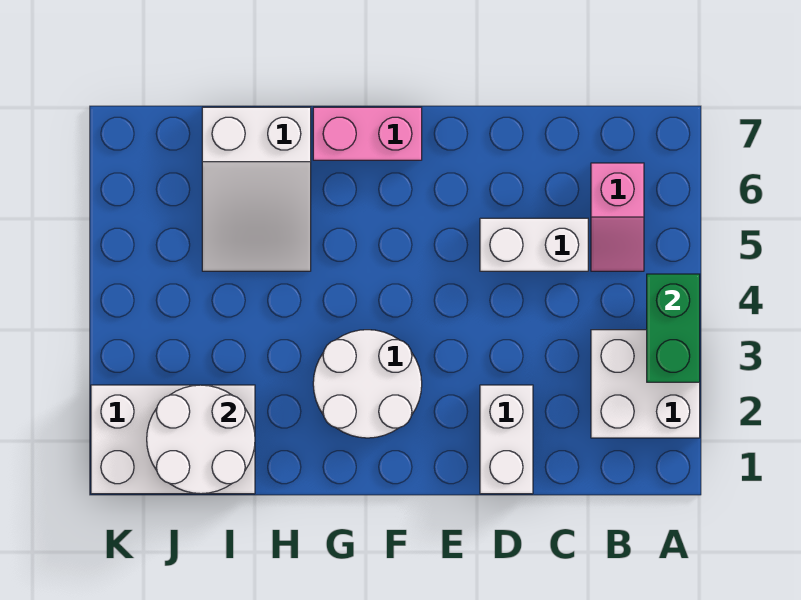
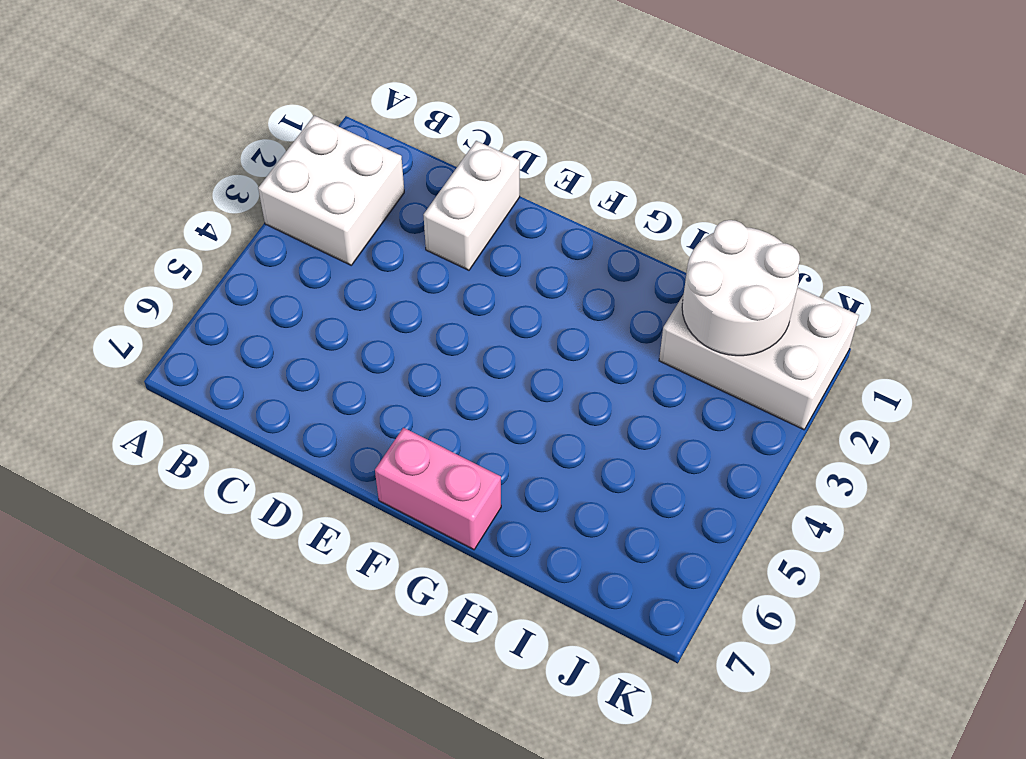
none -> pink 1x2 slope [591,163,644,271]
none -> white 1x2 brick [480,218,588,271]

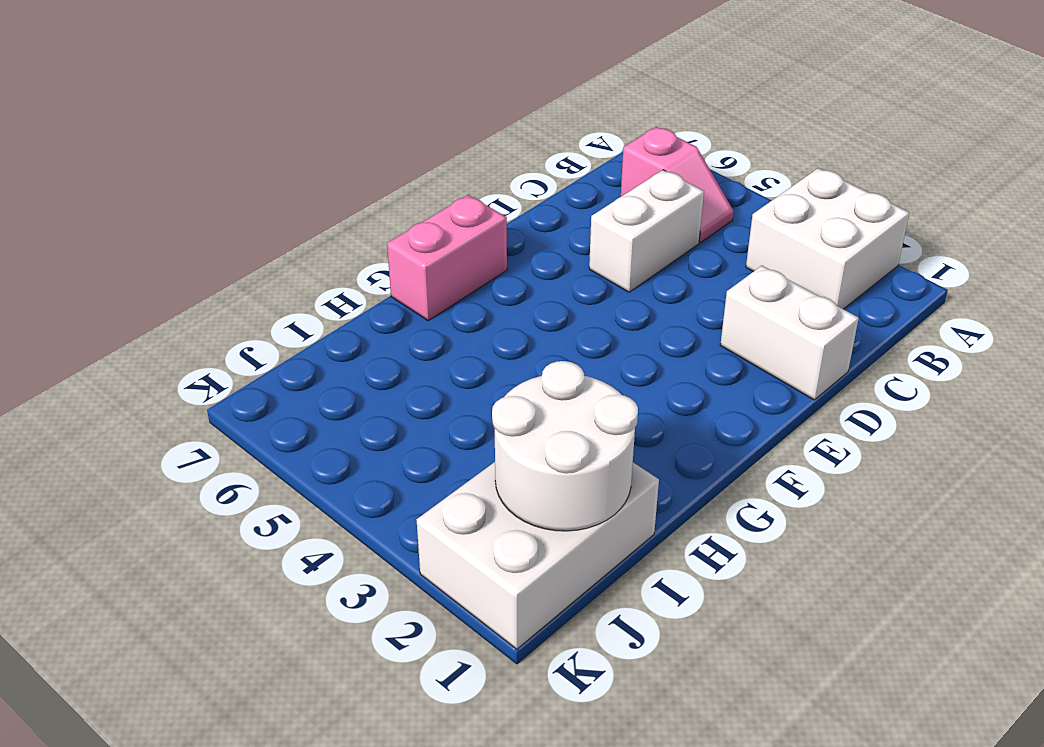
none -> white 2x2 round brick [313,330,422,438]
none -> white 2x3 slope [202,107,311,271]

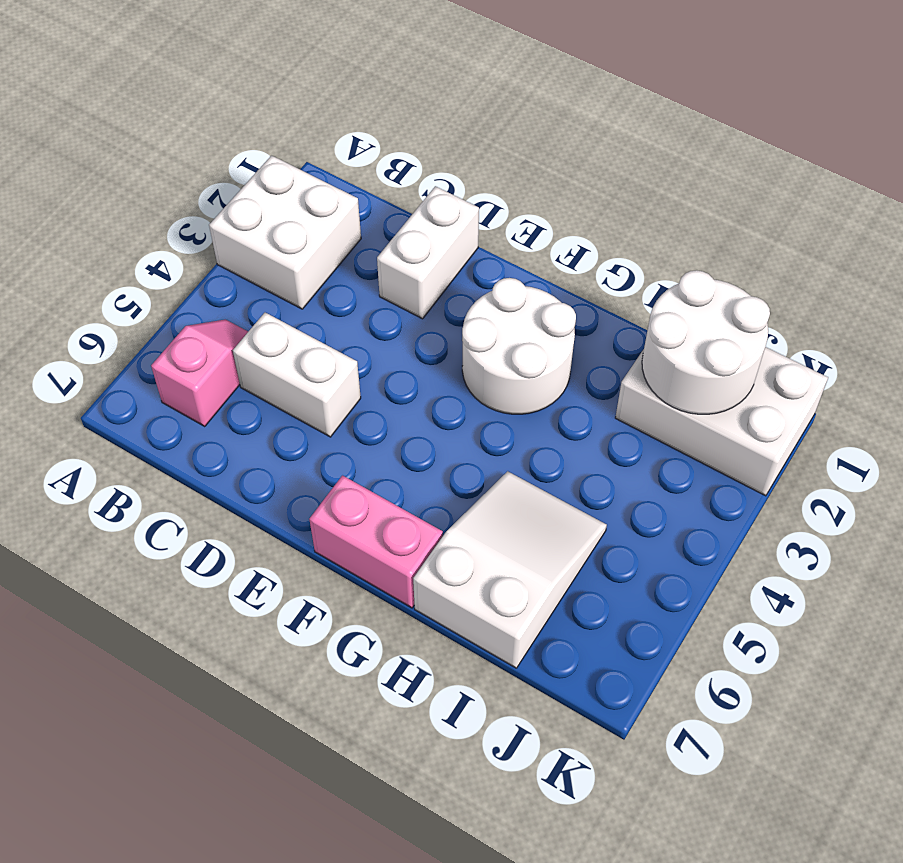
none -> green 1x2 brick [647,274,700,382]

